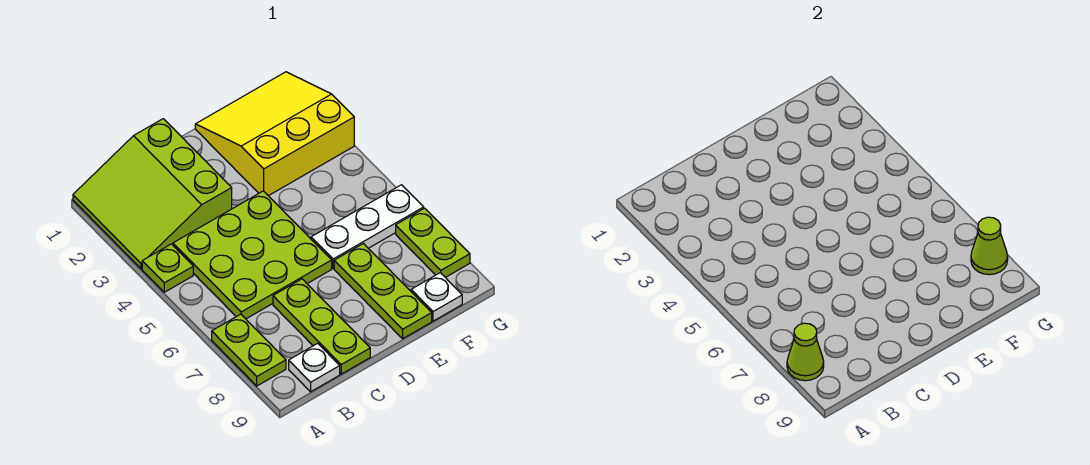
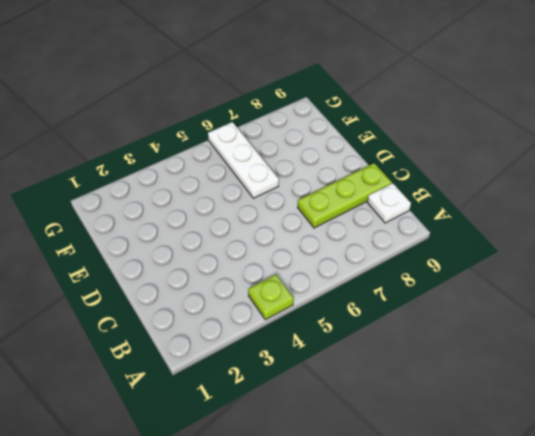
none -> lime 3x3 slope [73,119,232,269]
none -> lime 1x2 plate [212,314,286,386]
none -> lime 3x3 plate [173,191,332,319]

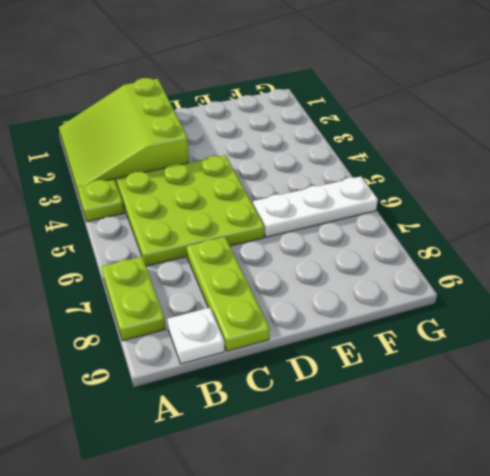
none -> yellow 3x3 slope [195,72,354,196]
none -> lime 1x3 plate [334,244,432,339]
none -> white 1x1 plate [411,273,462,321]

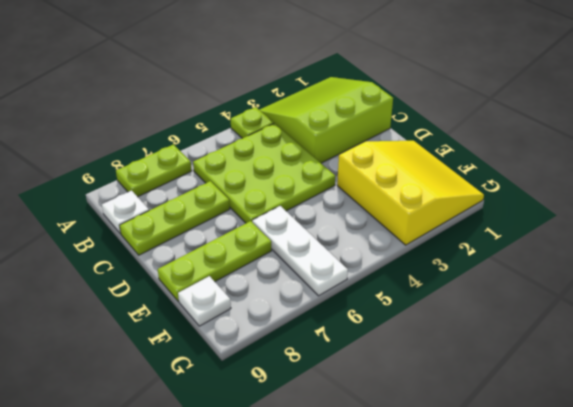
none -> lime 1x2 plate [396,208,470,277]
none -> lime 1x1 cone [787,323,824,381]
none -> lime 1x1 cone [971,217,1008,275]

